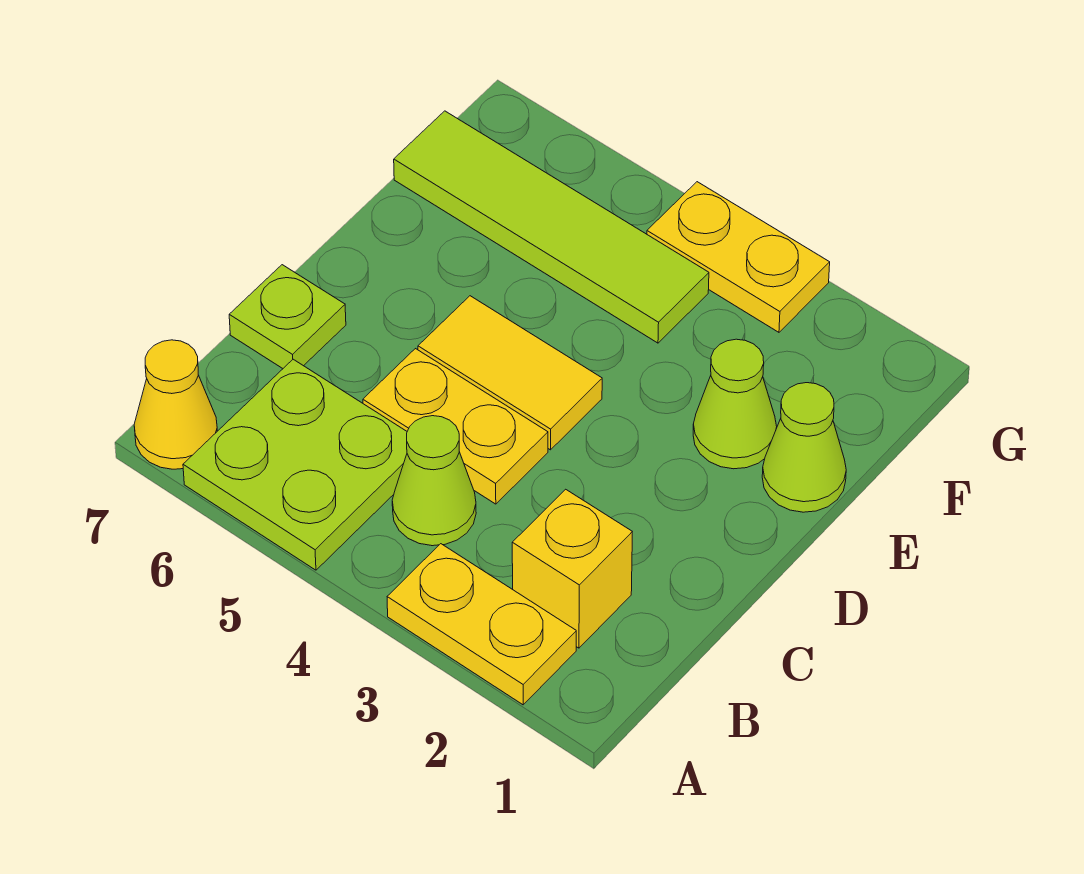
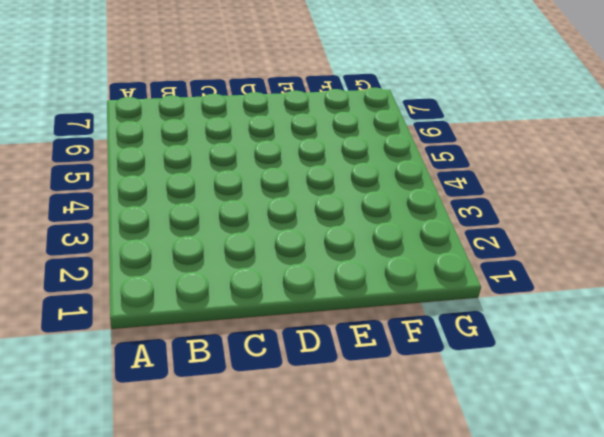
none -> yellow 1x2 plate [387,544,576,705]
none -> lime 2x2 plate [183,359,407,570]
none -> yellow 1x1 cone [134,340,217,469]

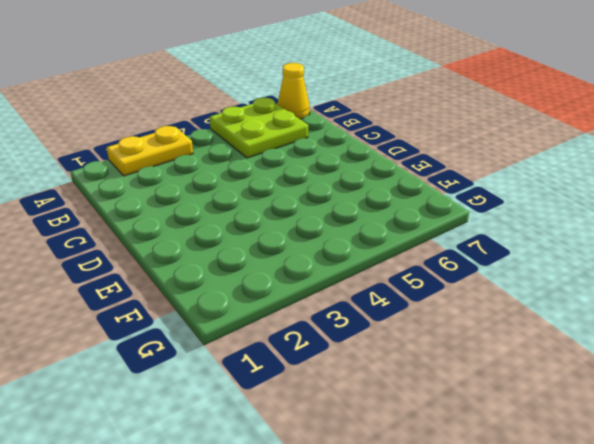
none -> yellow 1x1 brick [512,489,632,648]
none -> lime 1x1 cone [392,416,476,546]
none -> yellow 1x2 plate [363,349,548,504]

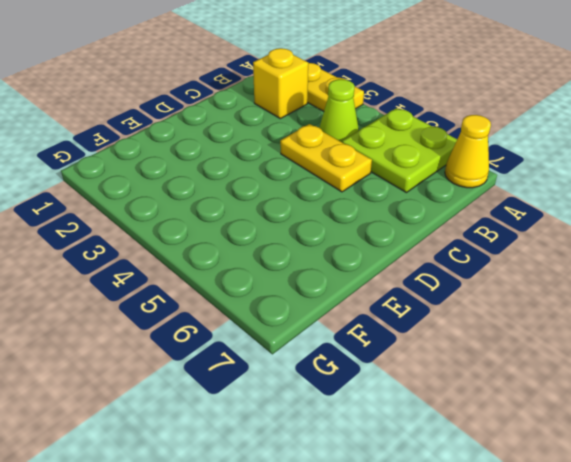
none -> lime 1x1 plate [229,265,346,368]
none -> yellow 1x2 tile [418,296,602,450]
none -> lime 1x1 cone [762,383,846,512]

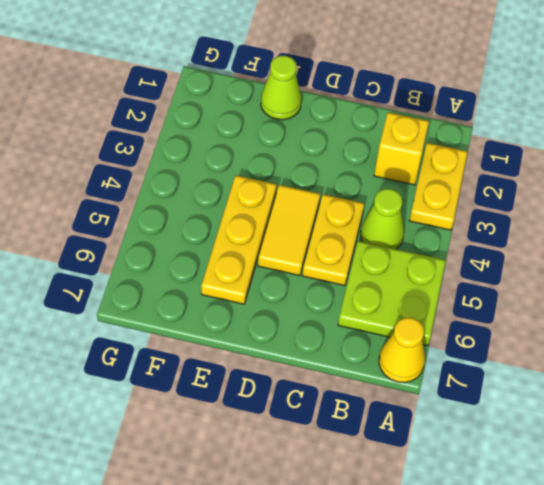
yellow 1x3 plate [201,175,277,304] -> none
none -> lime 1x1 plate [229,265,346,368]
none -> lime 1x1 cone [693,339,777,469]
none -> lime 1x4 tile [394,111,709,343]

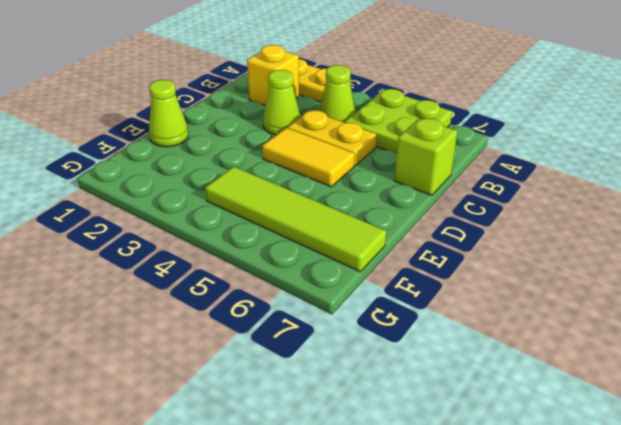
lime 1x1 cone [263,70,300,135] -> lime 1x1 cone moved to [693,339,777,469]
lime 1x1 brick [394,118,458,195] -> lime 1x1 plate [229,265,346,368]
none -> yellow 1x1 cone [134,340,217,469]
none -> yellow 1x2 plate [647,182,830,332]

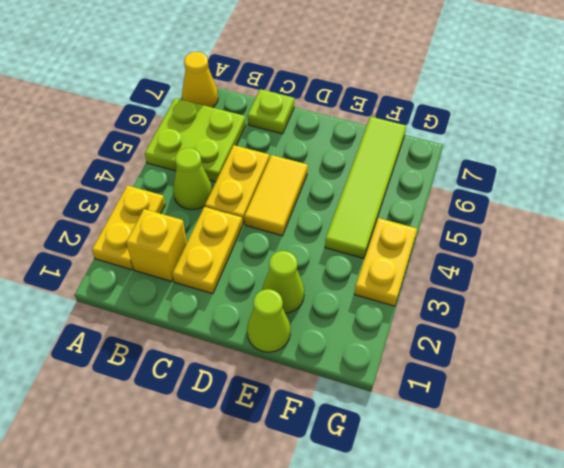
yellow 1x2 plate [172,207,242,294] -> none

